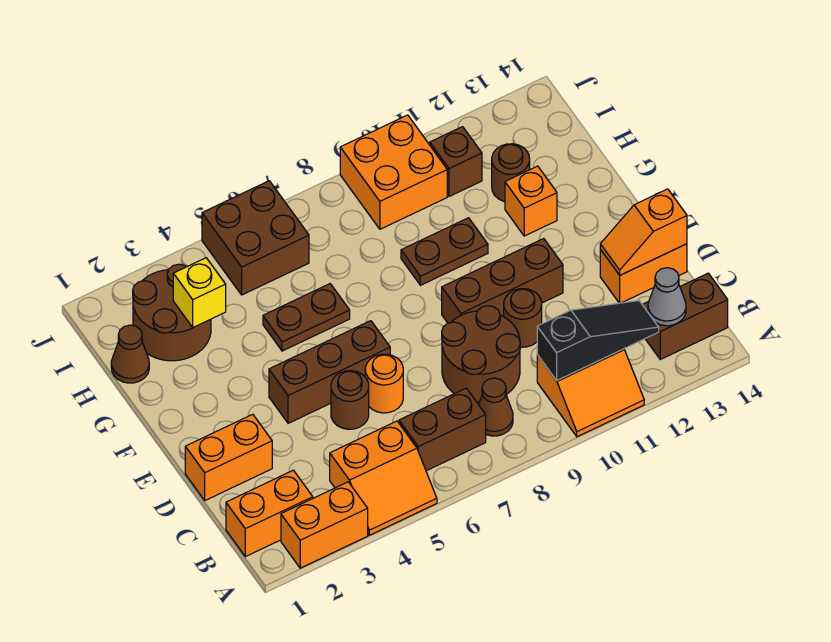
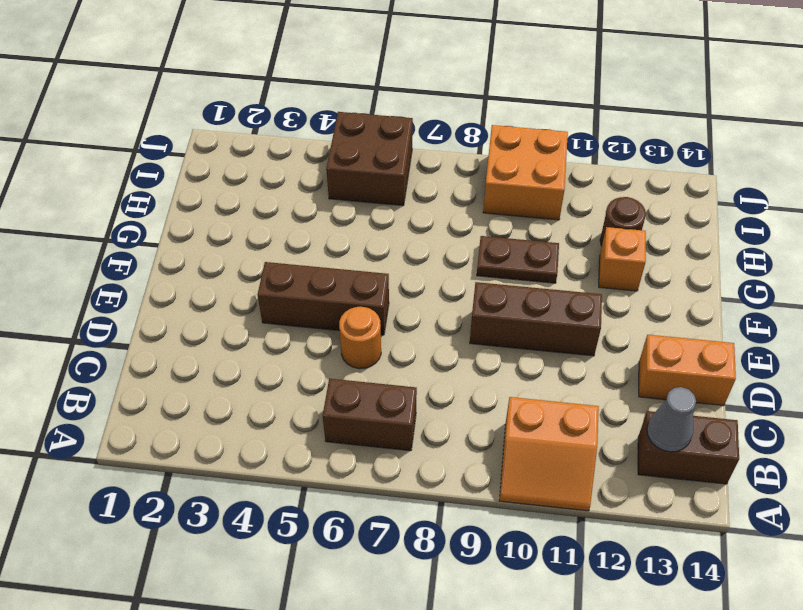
none -> orange 1x2 brick [281,482,368,568]
none -> orange 2x2 slope [330,421,437,535]
none -> orange 1x2 brick [226,470,313,557]

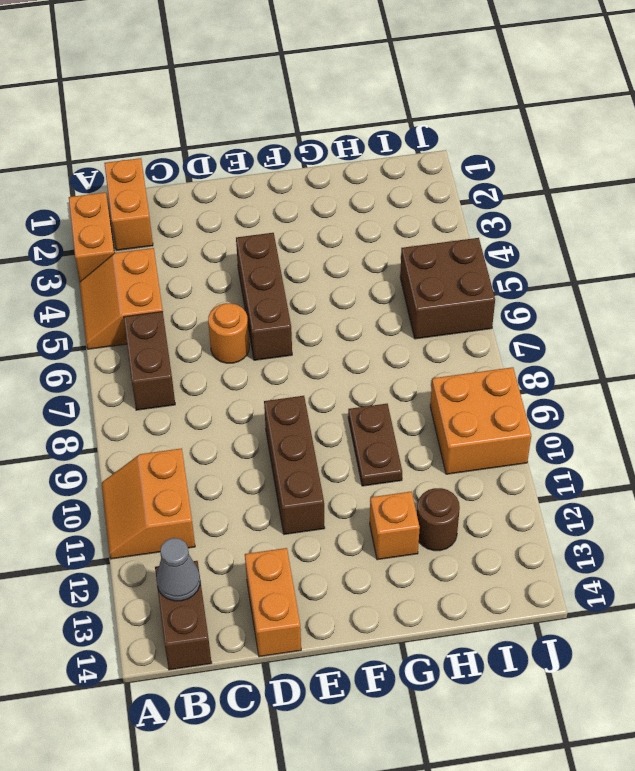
none -> brown 1x1 cone [479,378,513,436]
none -> brown 2x2 round brick [442,306,520,402]
none -> orange 1x2 brick [185,414,272,500]

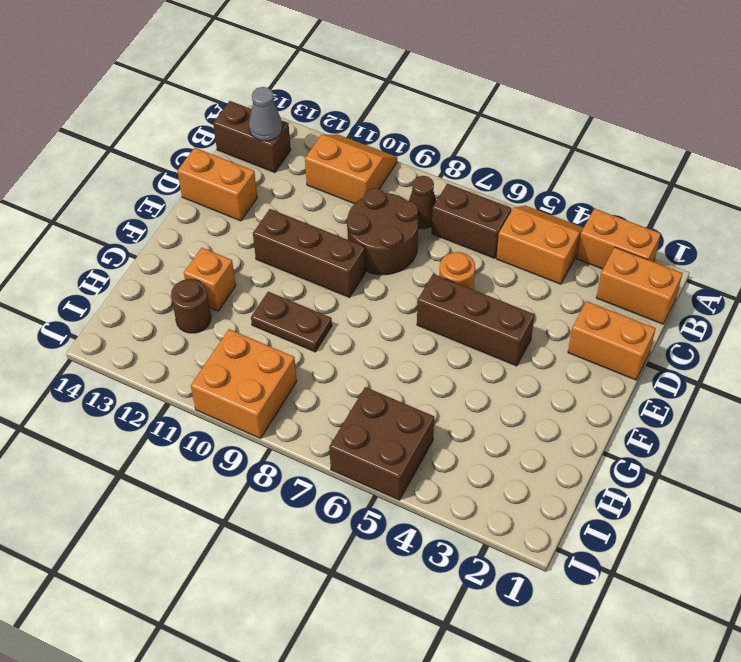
none -> brown 1x1 round brick [331,371,369,429]
none -> brown 1x1 round brick [504,289,542,347]
none -> brown 1x2 plate [263,284,350,351]

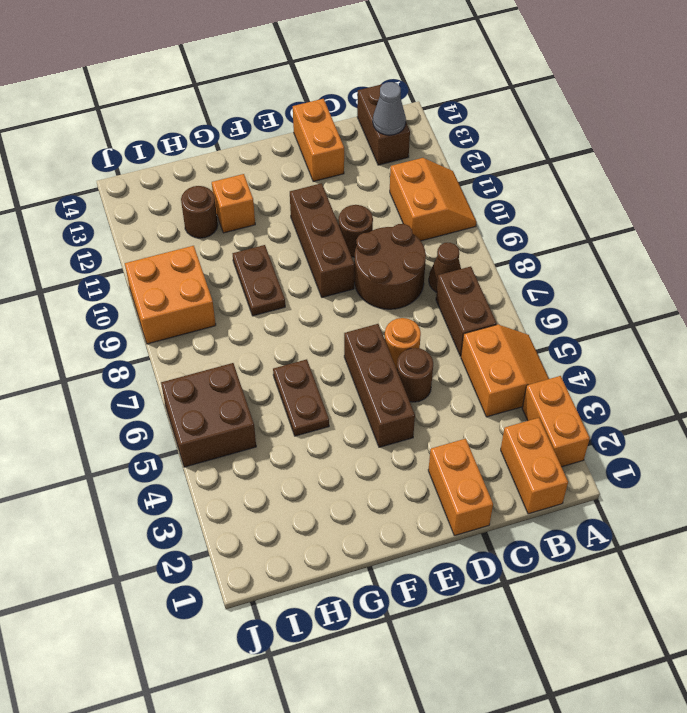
none -> brown 1x1 cone [111,325,149,383]
none -> brown 2x2 round brick [133,264,211,361]
none -> brown 1x1 brick [430,127,482,196]

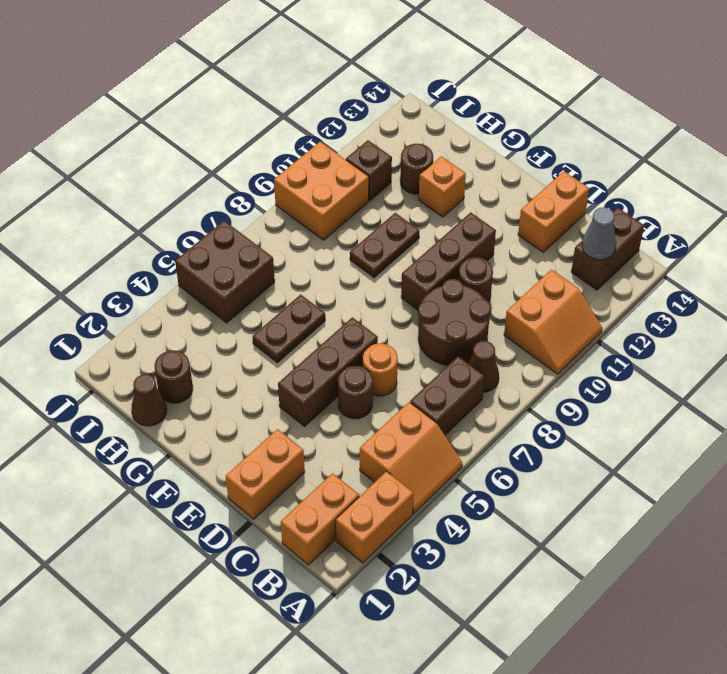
brown 1x1 round brick [155,351,193,403] -> brown 2x2 round brick [133,264,211,361]
none -> black 1x3 slope [537,301,659,381]
none -> orange 1x2 slope [600,189,687,275]
none -> yellow 1x1 brick [173,258,226,327]

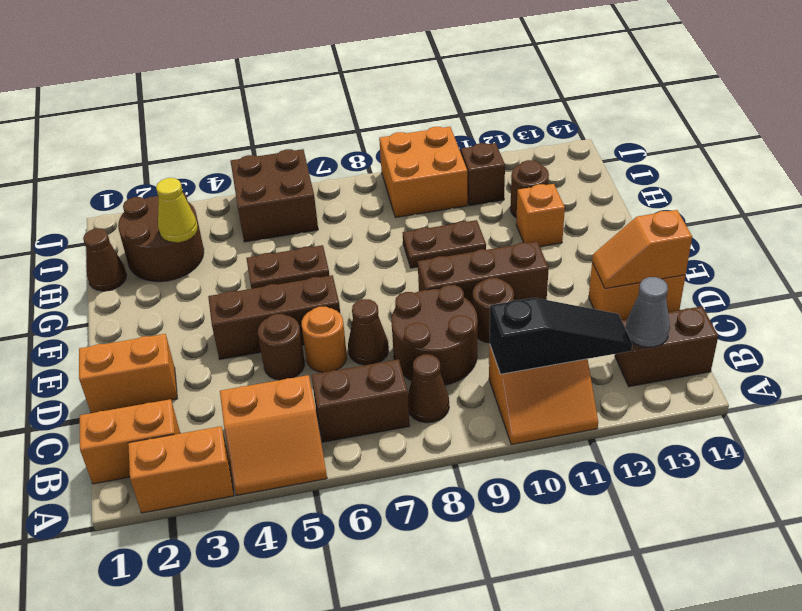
brown 1x1 cone [348,299,389,365] -> none
yellow 1x1 cone [156,178,198,242] -> yellow 1x1 brick [173,258,226,327]

